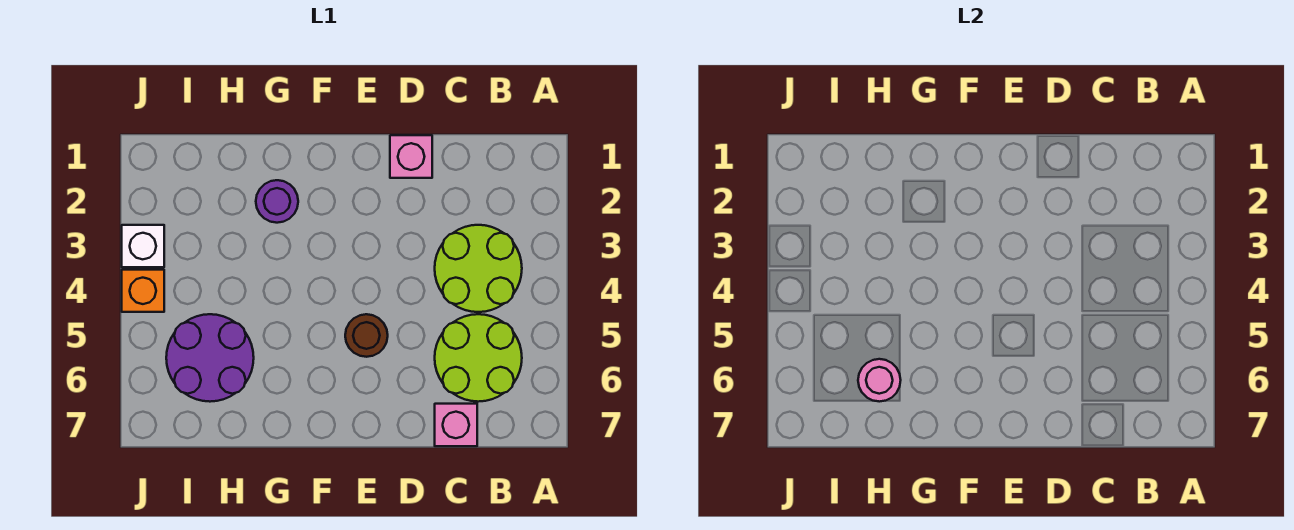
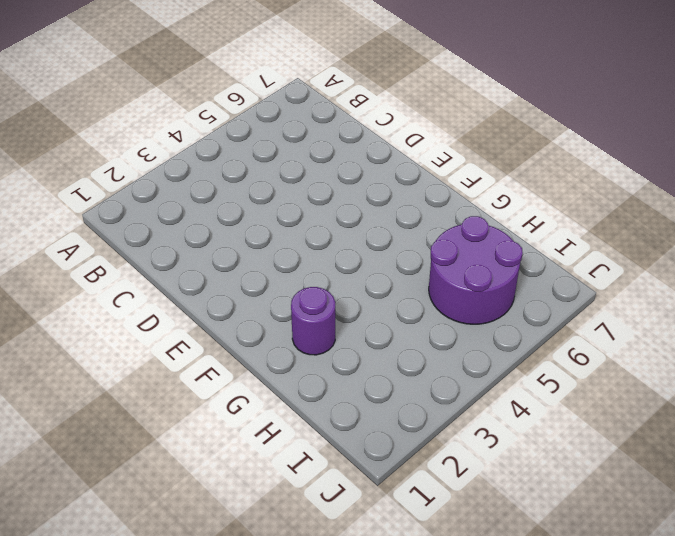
none -> lime 2x2 round brick [435,225,522,312]
none -> lime 2x2 round brick [435,314,522,402]

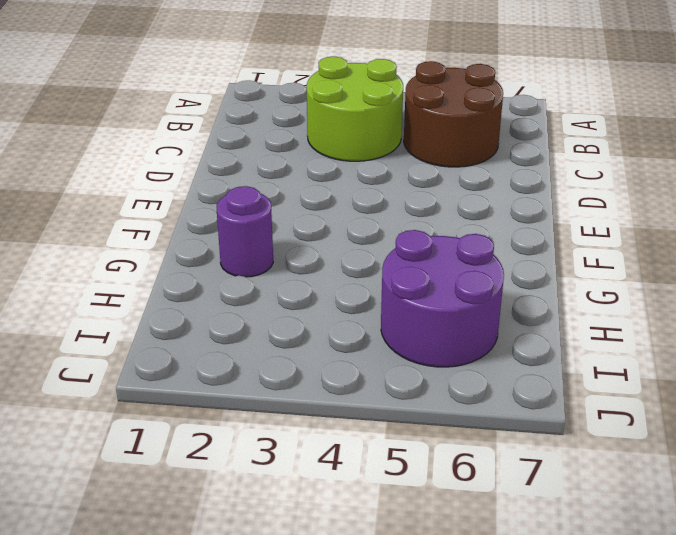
brown 2x2 round brick [404,61,503,167] -> lime 2x2 round brick [435,314,522,402]
none -> pink 1x1 brick [435,404,477,446]
none -> pink 1x1 brick [390,135,432,178]

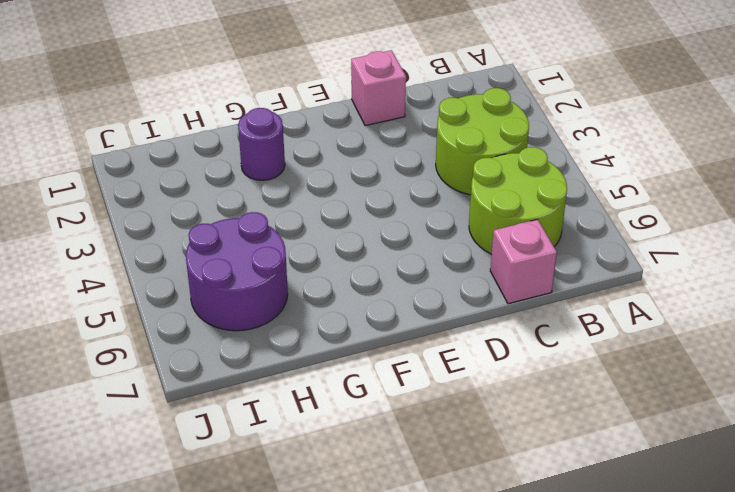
none -> brown 1x1 round brick [345,314,388,357]
none -> white 1x1 brick [122,225,164,267]

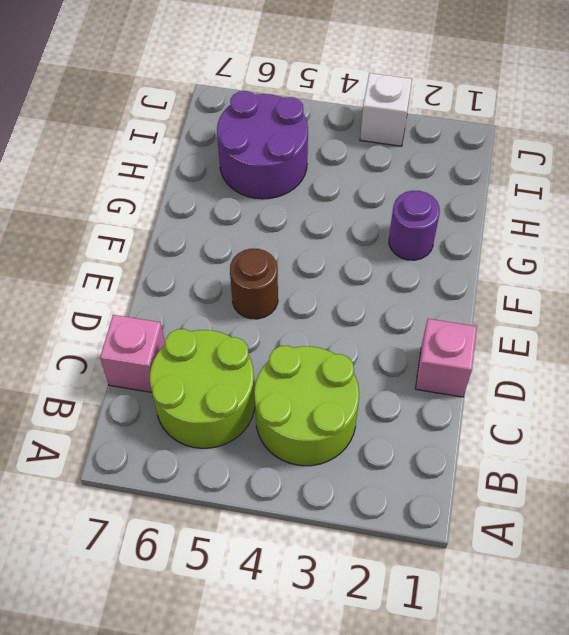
none -> orange 1x1 brick [122,270,164,312]
none -> pink 1x1 round brick [858,359,901,402]

